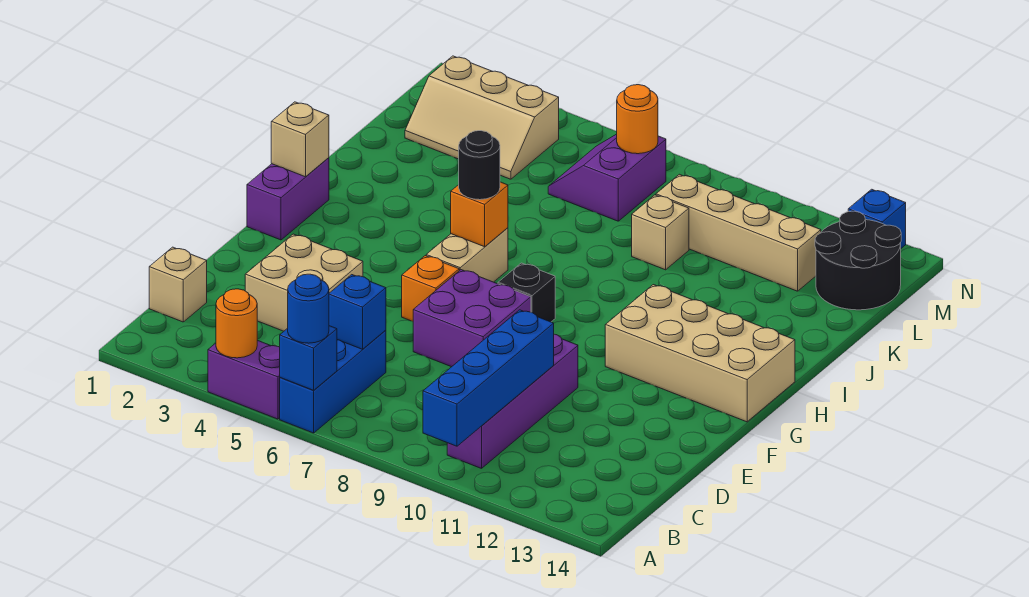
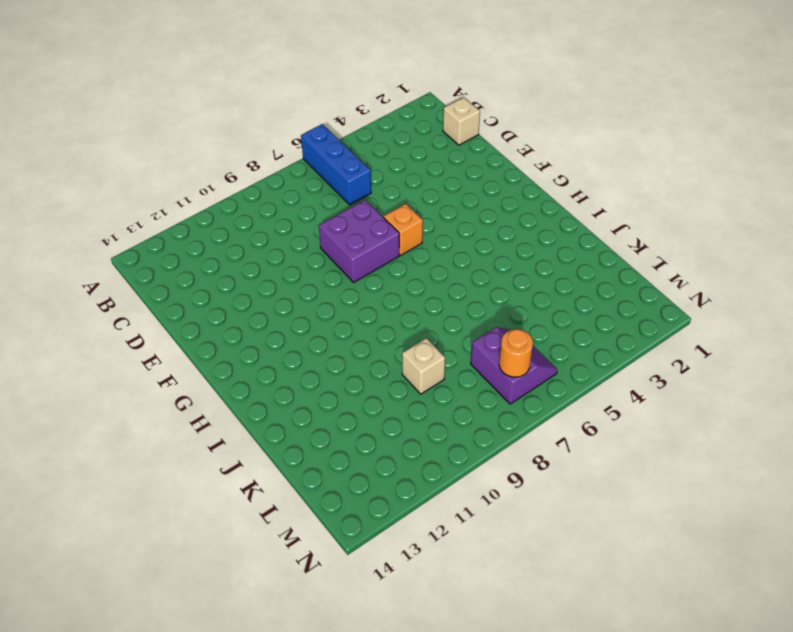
none -> purple 1x2 brick [208,340,280,419]
none -> purple 1x4 brick [447,334,578,468]
none -> tan 2x2 brick [245,234,363,331]

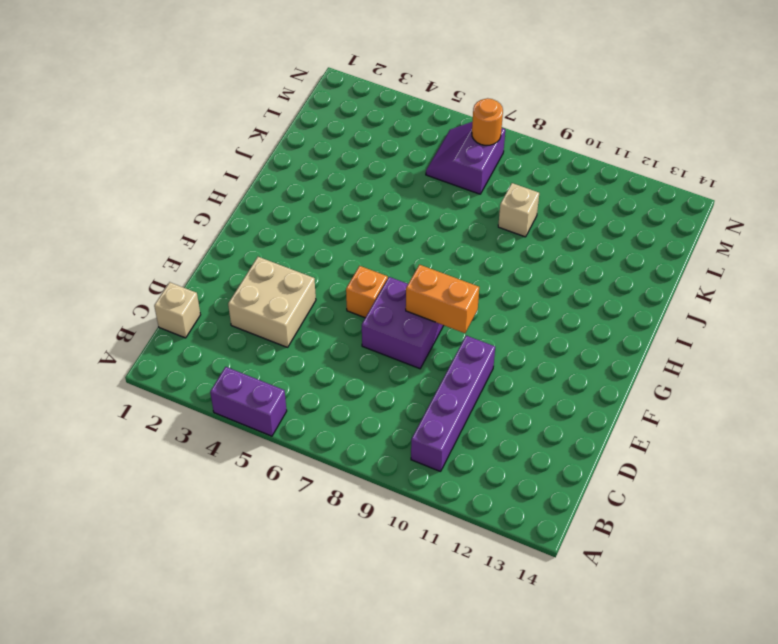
orange 1x2 brick [406,265,479,333] -> none
none -> blue 1x3 brick [280,330,386,433]
none -> purple 1x2 brick [247,158,329,240]
none -> tan 1x2 brick [426,228,508,282]

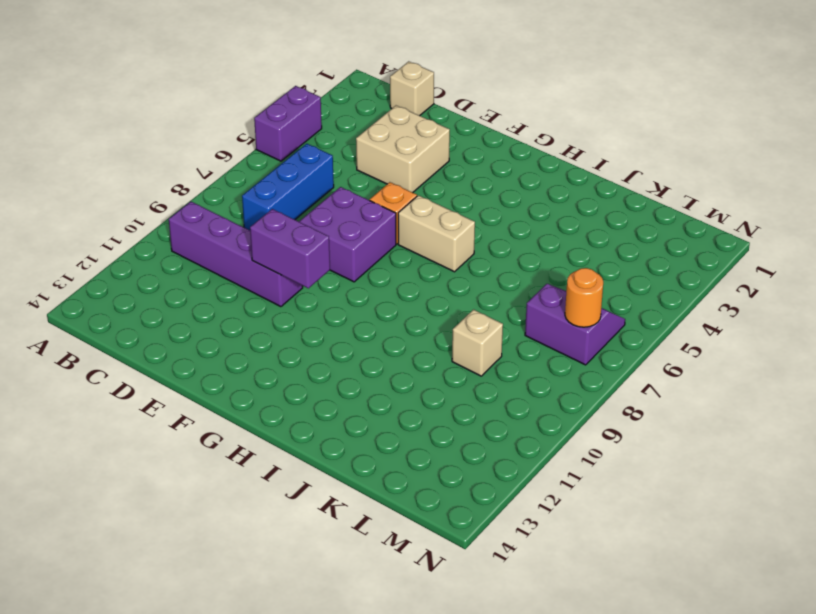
blue 1x3 brick [242,144,334,230] -> blue 1x3 brick turned to [280,330,386,433]
purple 1x2 brick [250,209,330,288] -> purple 1x2 brick moved to [247,158,329,240]
none -> black 1x1 brick [498,263,555,322]
none -> tan 2x4 brick [605,285,795,422]
none -> tan 2x3 slope [405,56,559,179]

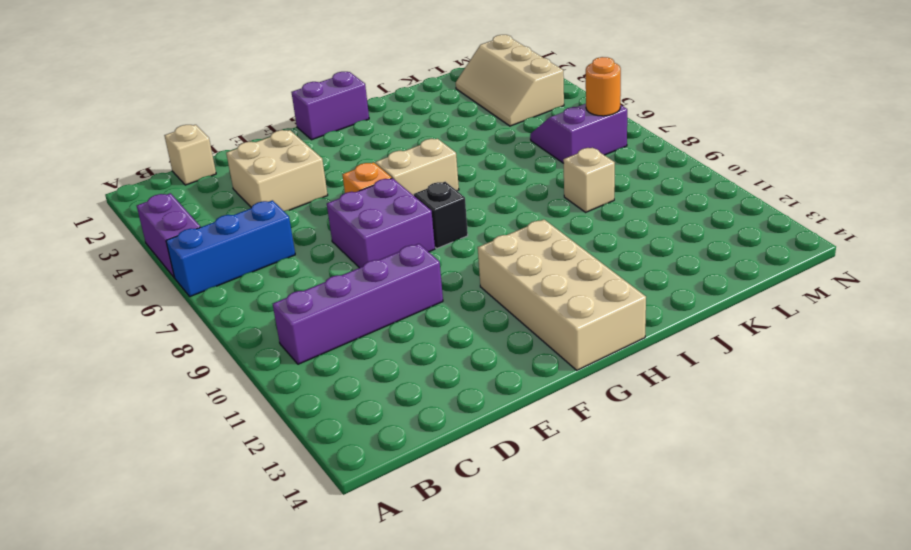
none -> tan 1x4 brick [656,174,821,291]
none -> black 2x2 round brick [815,211,901,310]
none -> blue 1x1 brick [848,189,906,248]

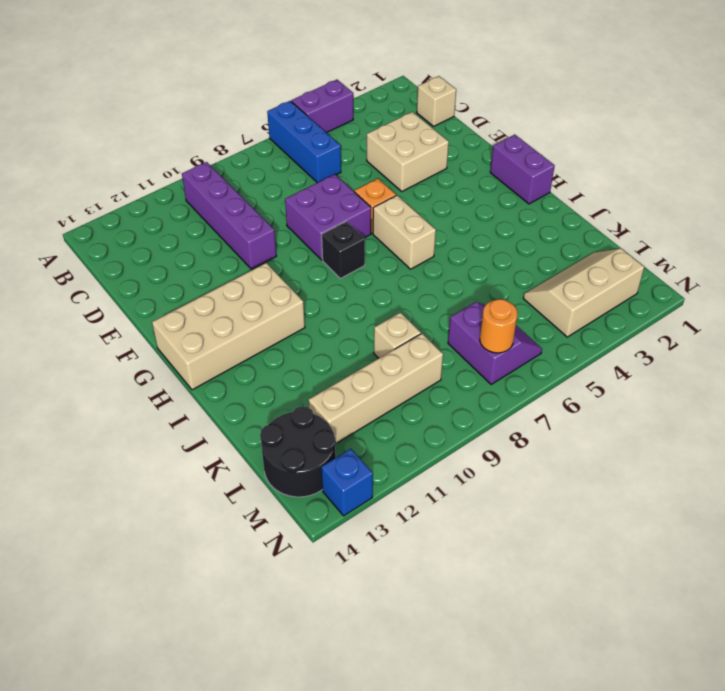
none -> orange 1x1 round brick [216,289,257,358]
none -> blue 1x1 brick [280,326,337,390]
none -> blue 1x4 brick [423,310,554,446]

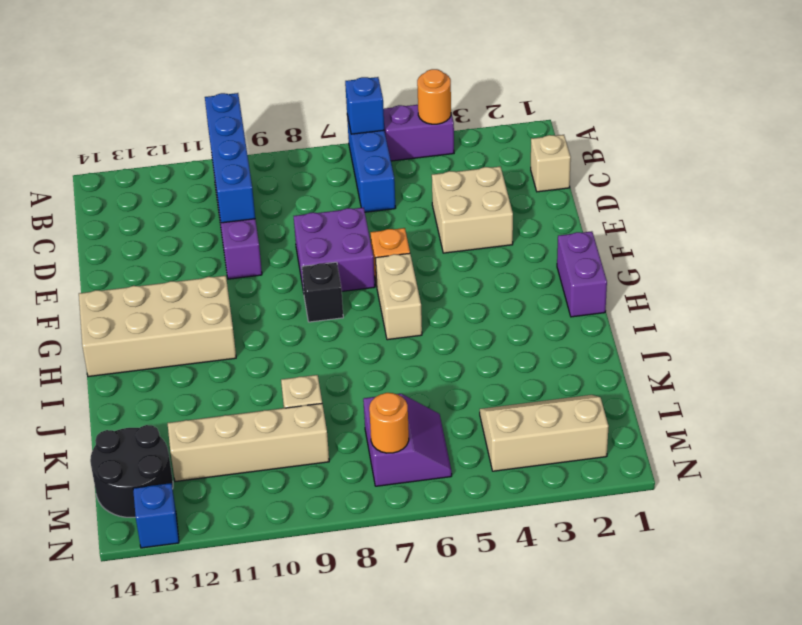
none -> blue 1x1 brick [329,275,386,349]
none -> tan 1x1 brick [271,102,329,177]
none -> orange 1x1 brick [451,182,508,247]

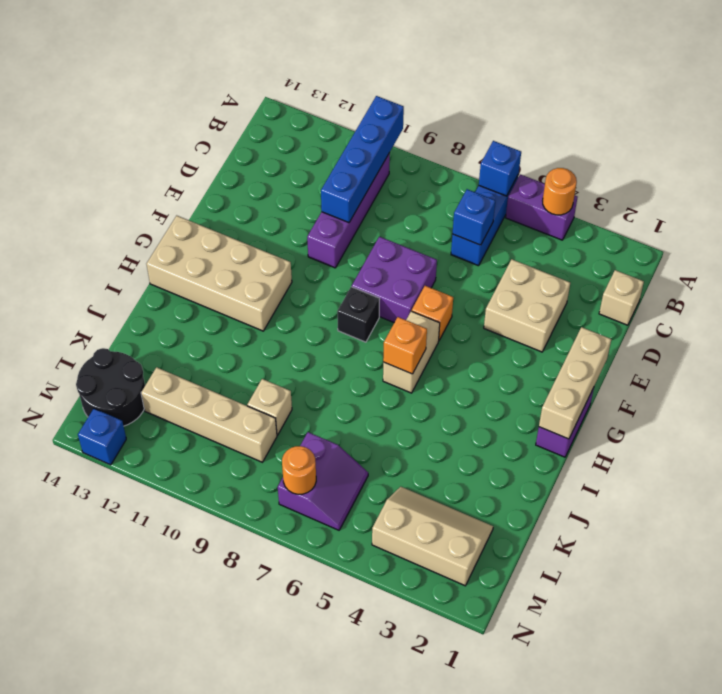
tan 1x3 brick [539,327,611,439] -> tan 1x1 brick [271,102,329,177]
none -> blue 1x1 round brick [288,274,329,343]
none -> black 1x1 round brick [459,131,500,200]

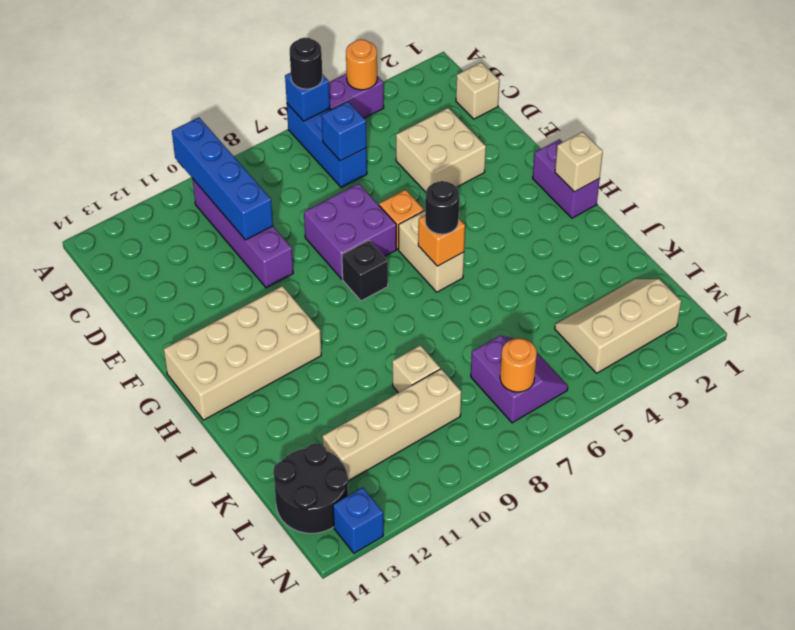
black 1x1 round brick [290,37,323,89] -> blue 1x1 round brick [288,274,329,343]

